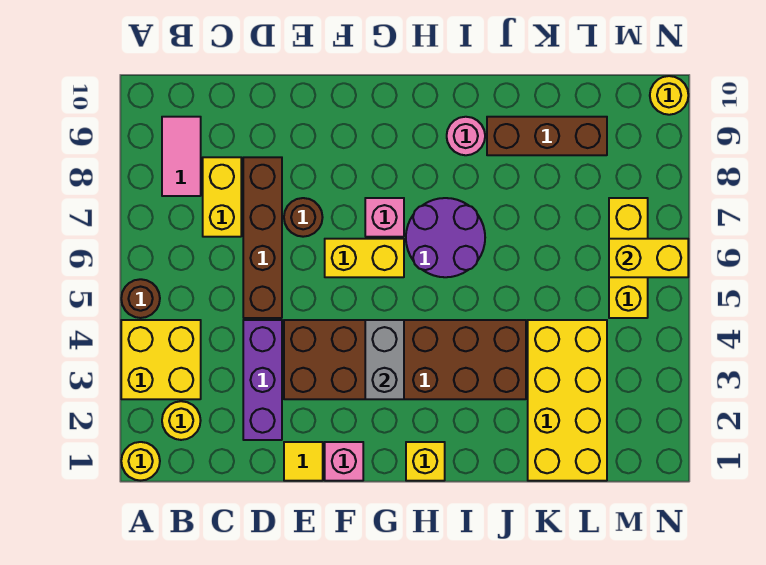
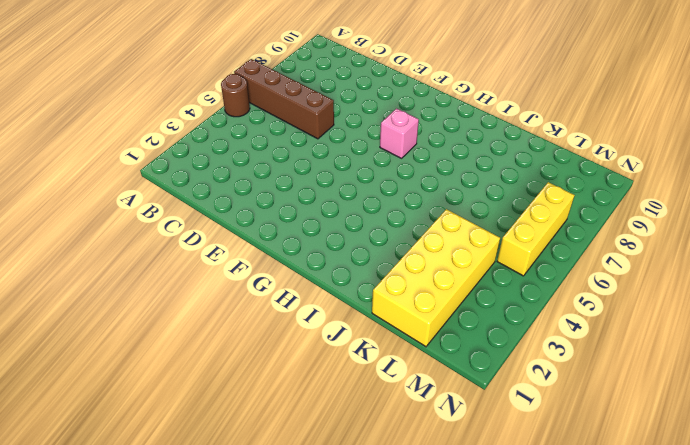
brown 1x4 brick [234,59,334,139] -> brown 1x4 brick turned to [243,157,282,318]
none -> yellow 1x1 round brick [121,442,160,481]
none -> yellow 2x2 brick [121,320,201,399]
none -> yellow 1x1 round brick [162,401,201,440]

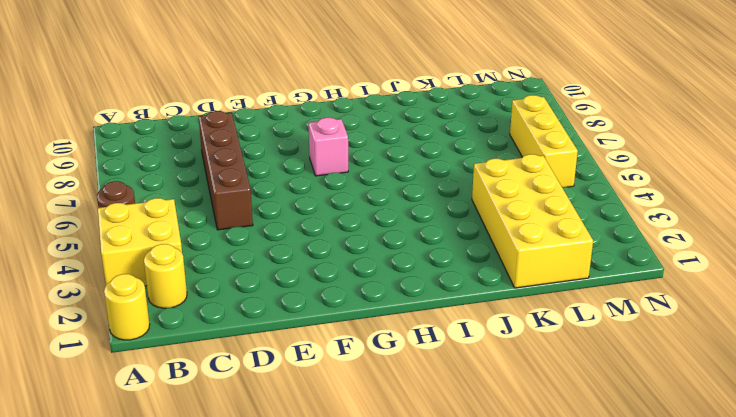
none -> pink 1x2 tile [162,117,201,196]
none -> yellow 1x2 brick [203,157,241,237]
none -> purple 1x3 brick [243,320,282,440]

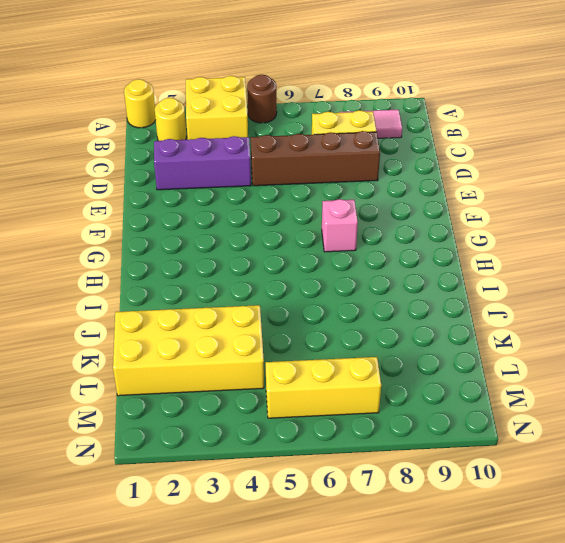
none -> yellow 1x1 tile [284,442,323,481]
none -> brown 2x6 brick [284,320,526,399]
none -> brown 1x1 round brick [284,198,323,237]

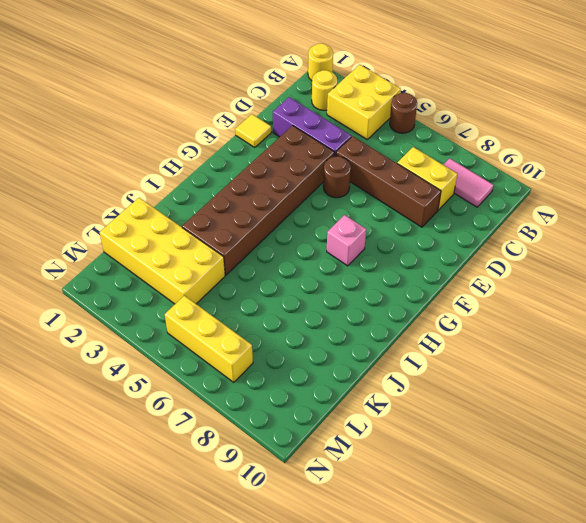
brown 1x1 round brick [323,156,351,198] -> brown 1x1 round brick moved to [284,198,323,237]
none -> pink 1x1 brick [325,442,363,481]
none -> yellow 1x2 brick [325,239,404,277]
none -> yellow 1x1 brick [406,442,445,481]

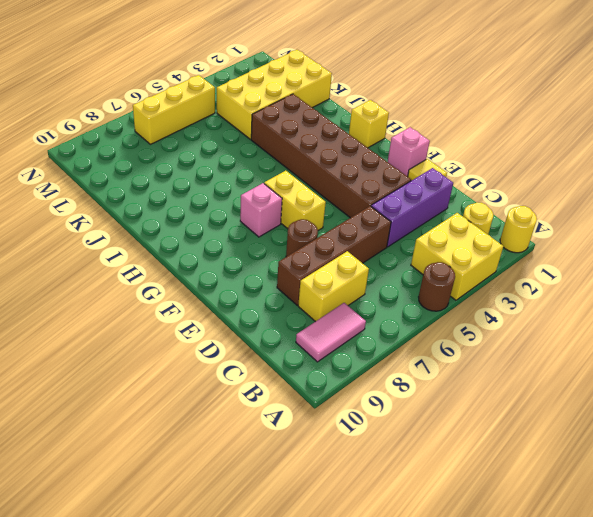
none -> purple 2x2 round brick [406,198,485,277]
none -> pink 1x1 round brick [447,117,485,155]
none -> brown 1x3 brick [487,117,607,155]

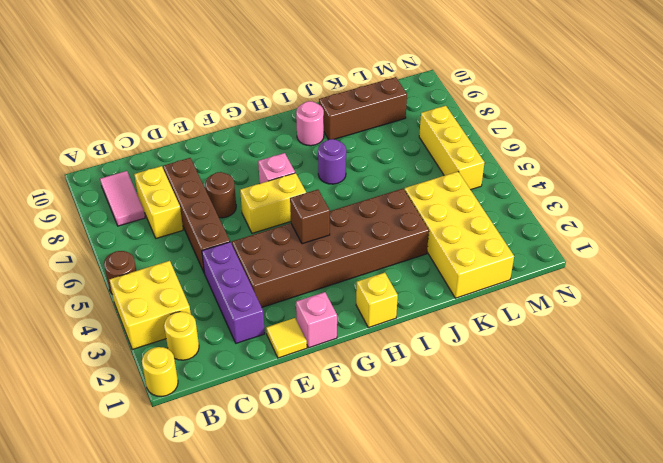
brown 1x1 brick [290,189,330,244] -> grey 1x2 brick [365,320,404,399]
purple 1x1 round brick [318,139,346,184] -> purple 2x2 round brick [406,198,485,277]
none -> yellow 1x1 round brick [650,76,688,115]
none -> yellow 1x2 brick [609,239,688,277]

